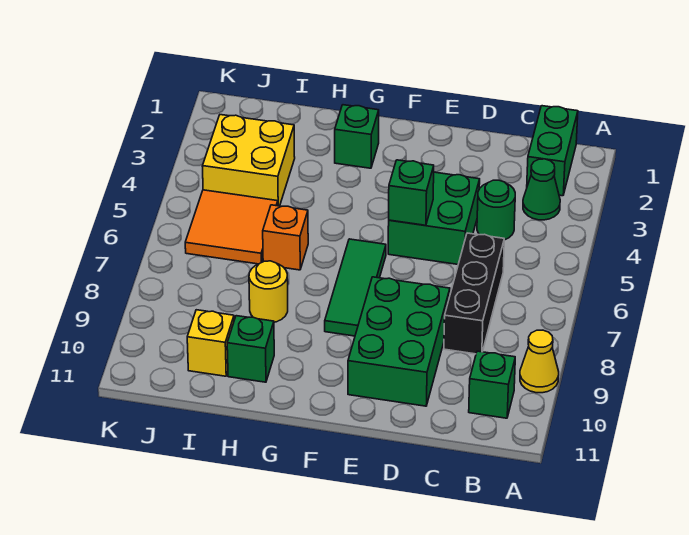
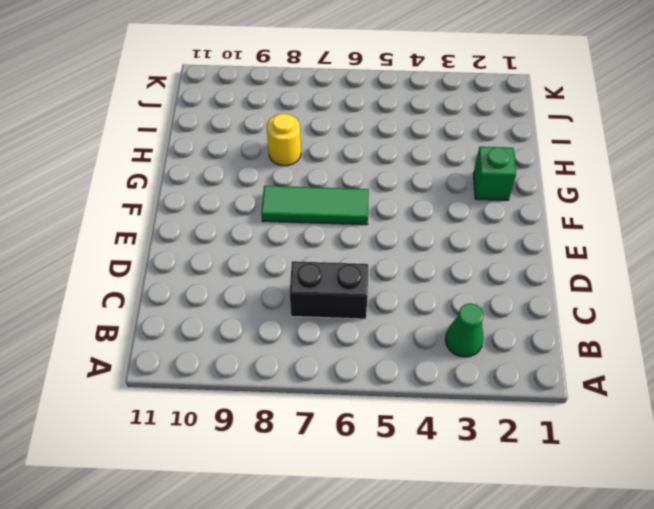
black 1x2 brick [290,261,368,319] -> black 1x3 brick [444,233,504,354]
none -> yellow 1x1 cone [520,330,559,393]
none -> green 1x2 brick [527,106,578,196]
none -> green 1x1 brick [469,351,515,418]

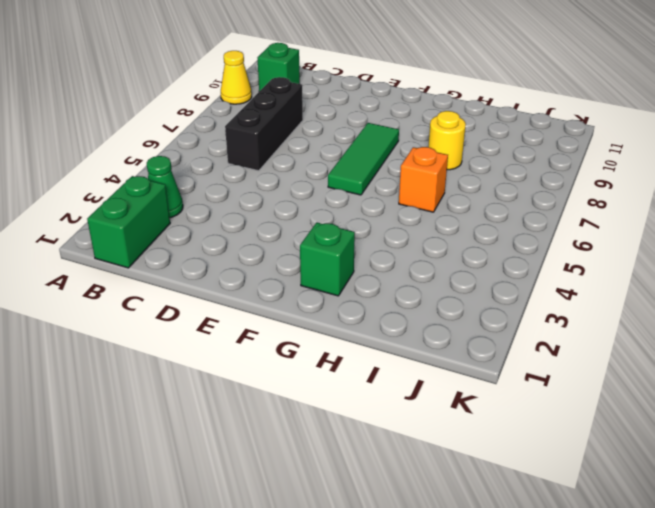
none -> green 1x1 round brick [477,180,515,240]
none -> green 2x2 brick [388,172,480,264]
none -> green 2x3 brick [348,277,450,406]

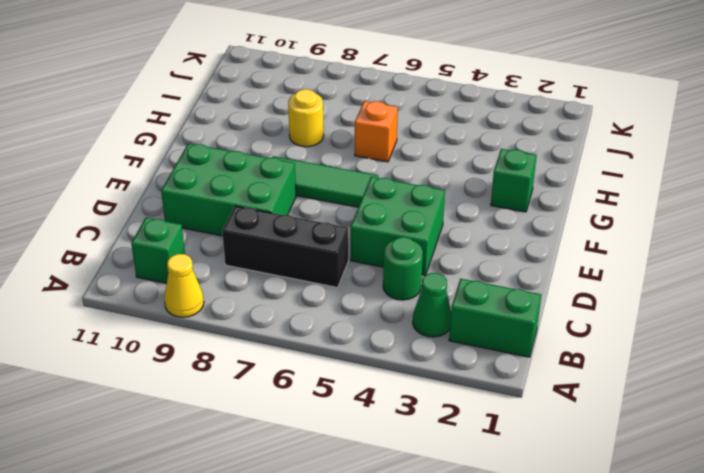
none -> green 1x1 brick [227,316,274,382]
none -> yellow 2x2 brick [202,115,295,206]
none -> orange 2x2 tile [185,190,278,264]

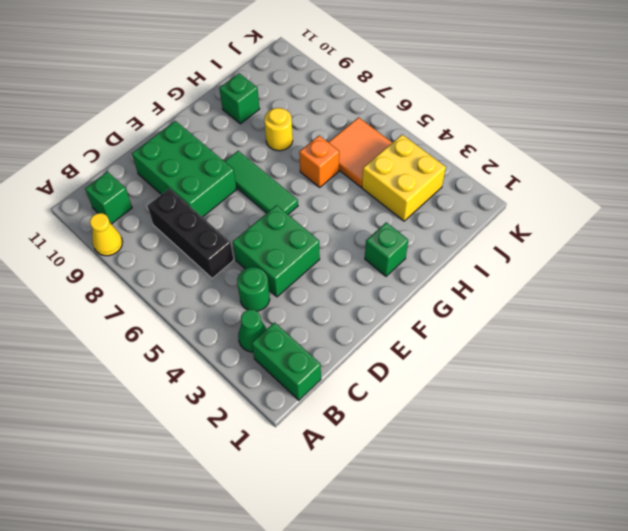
none -> yellow 1x1 brick [187,310,234,376]
none -> green 1x1 brick [389,160,434,225]

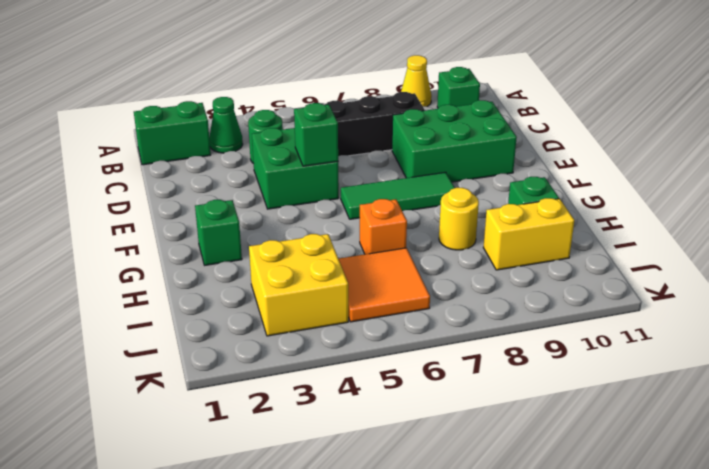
yellow 1x2 brick [483,198,574,270] -> yellow 1x1 brick [187,310,234,376]

